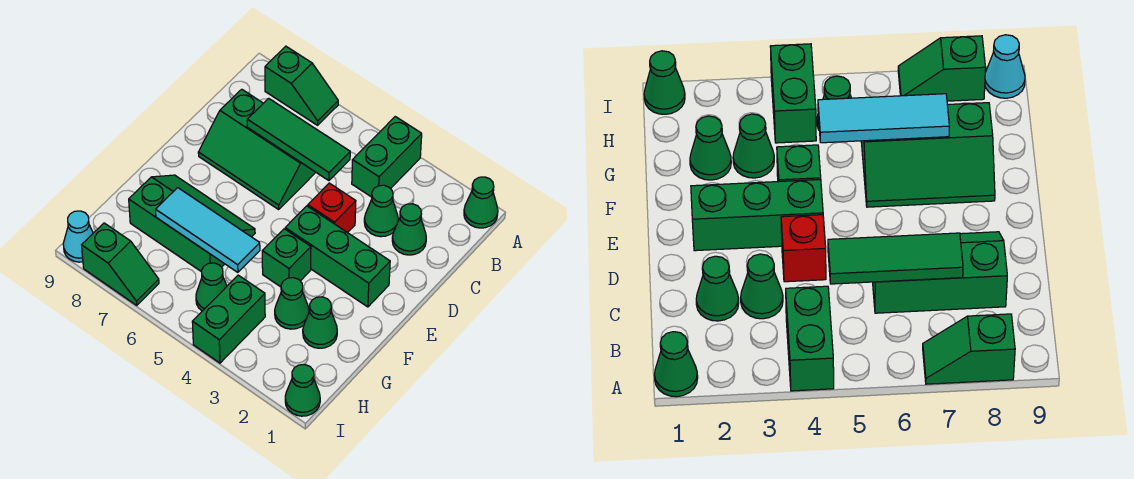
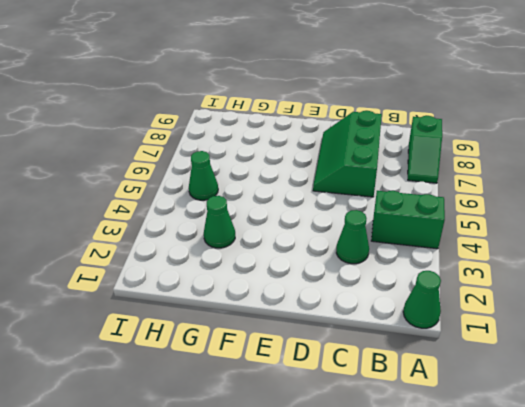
none -> green 1x1 cone [392,204,426,255]
none -> red 1x1 brick [308,183,356,233]
none -> green 1x3 brick [285,206,390,307]

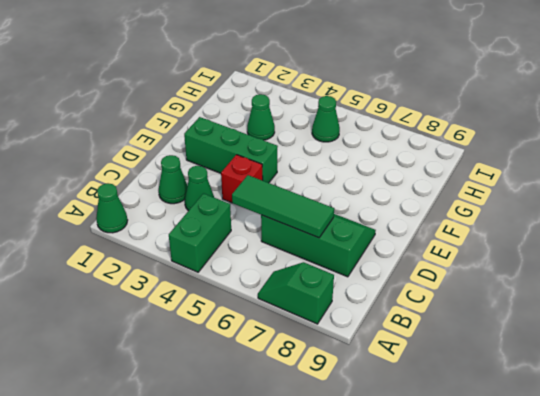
none -> green 1x1 brick [262,229,311,287]
none -> green 2x3 slope [129,175,255,271]
none -> green 1x1 cone [303,297,337,348]

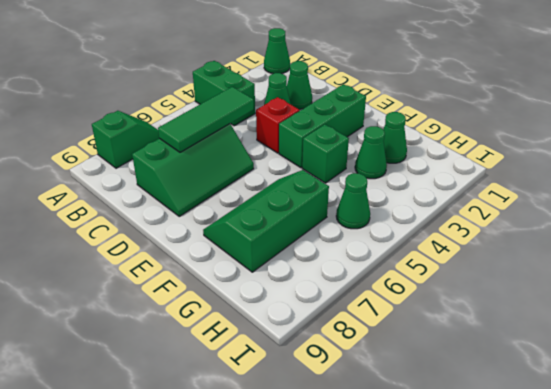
none -> green 1x2 brick [192,275,265,363]
none -> green 1x1 cone [285,364,320,416]
none -> green 1x2 slope [82,223,159,305]

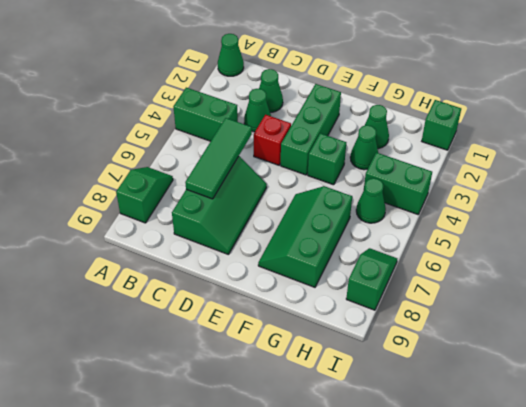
green 1x1 brick [422,100,461,150] -> green 1x1 cone [285,364,320,416]
none -> cyan 1x1 cone [63,211,93,262]
none -> cyan 1x3 tile [156,188,260,272]

